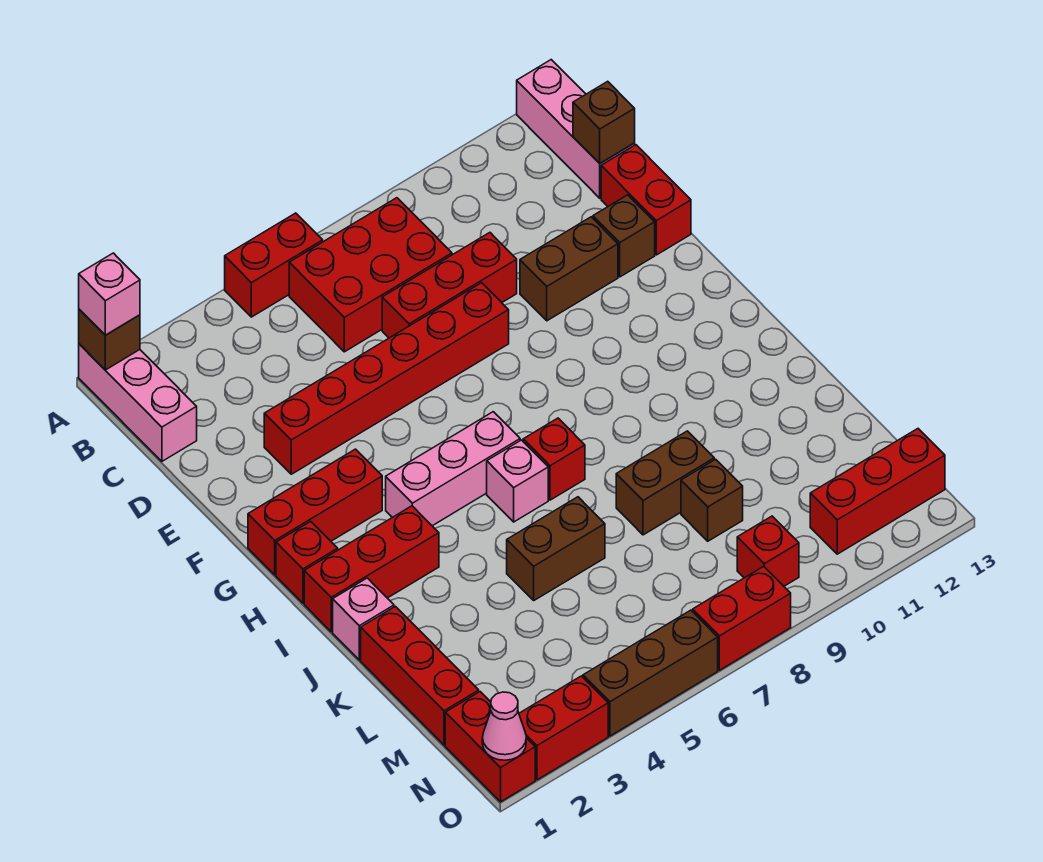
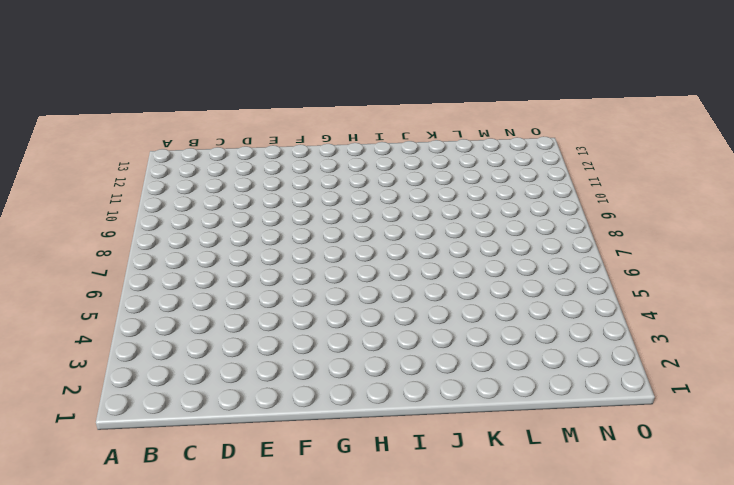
none -> pink 1x3 brick [79,344,197,461]
none -> red 1x2 brick [225,213,323,317]
none -> pink 1x3 brick [517,60,635,198]
none -> red 2x3 brick [289,198,452,352]

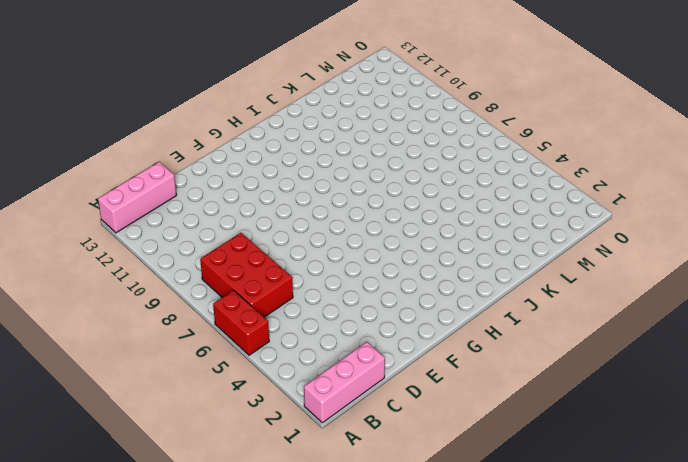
none -> red 1x3 brick [382,233,517,338]
none -> red 1x2 brick [601,145,691,255]
none -> red 1x6 brick [264,283,509,474]
none -> brown 1x2 brick [520,217,618,321]

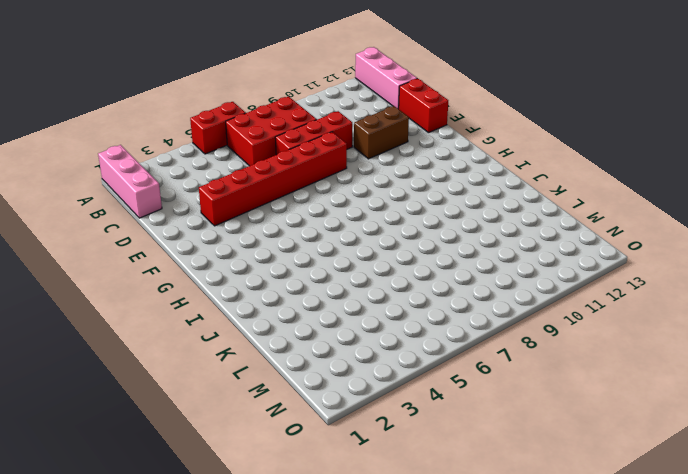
none -> brown 1x1 brick [593,195,655,277]
none -> red 1x3 brick [248,449,382,575]
none -> red 1x1 brick [276,521,338,603]
none -> pink 1x3 brick [386,412,520,526]

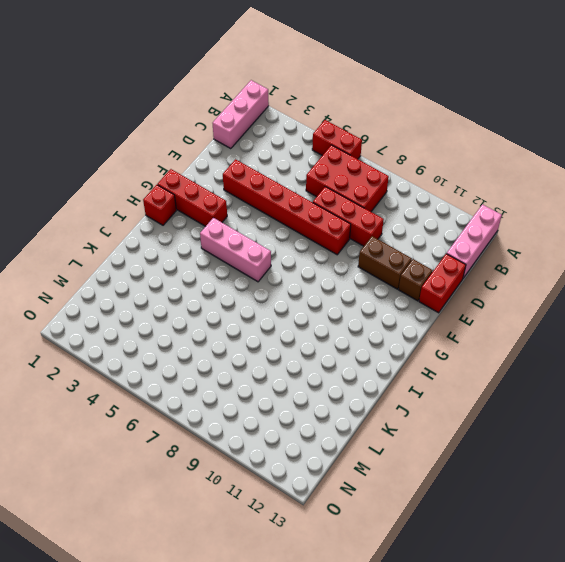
none -> red 1x3 brick [304,506,439,632]
none -> pink 1x1 brick [487,440,548,522]
none -> red 1x1 brick [523,418,585,500]
none -> pink 1x1 brick [333,578,394,660]

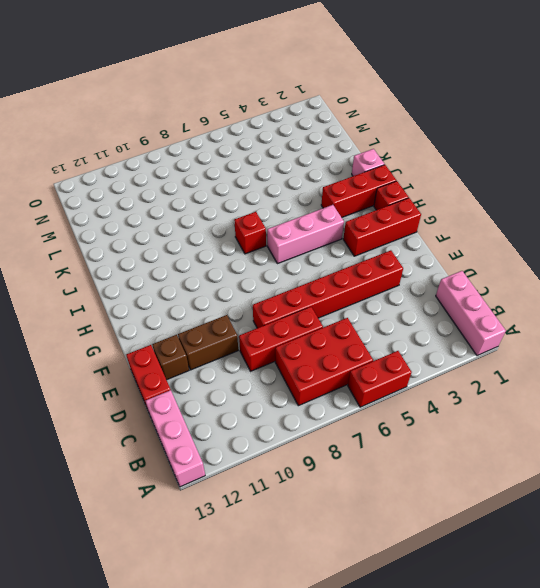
none -> pink 1x1 brick [487,440,548,522]
none -> red 1x3 brick [361,606,479,745]
none -> brown 1x2 brick [507,497,605,600]
none -> brown 1x2 brick [616,431,714,535]

